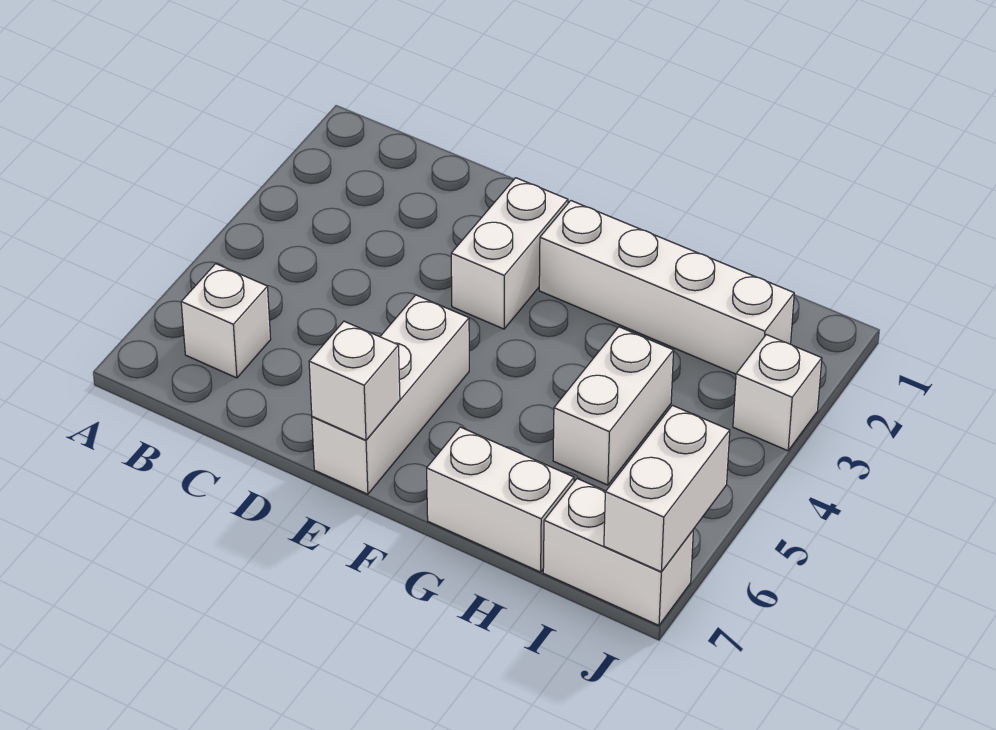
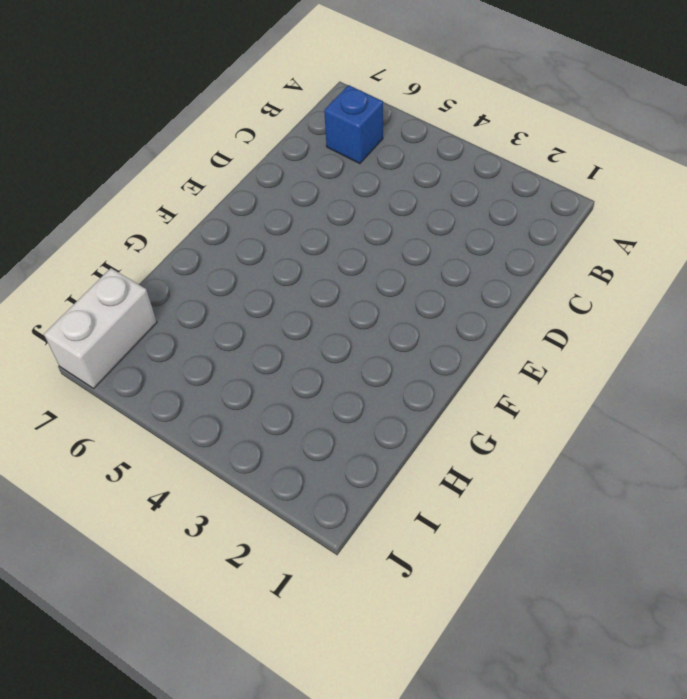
blue 1x1 brick [324,85,383,164] -> white 1x1 brick [181,264,271,378]
none -> white 1x2 brick [451,178,568,329]
none -> white 1x3 brick [312,295,469,494]

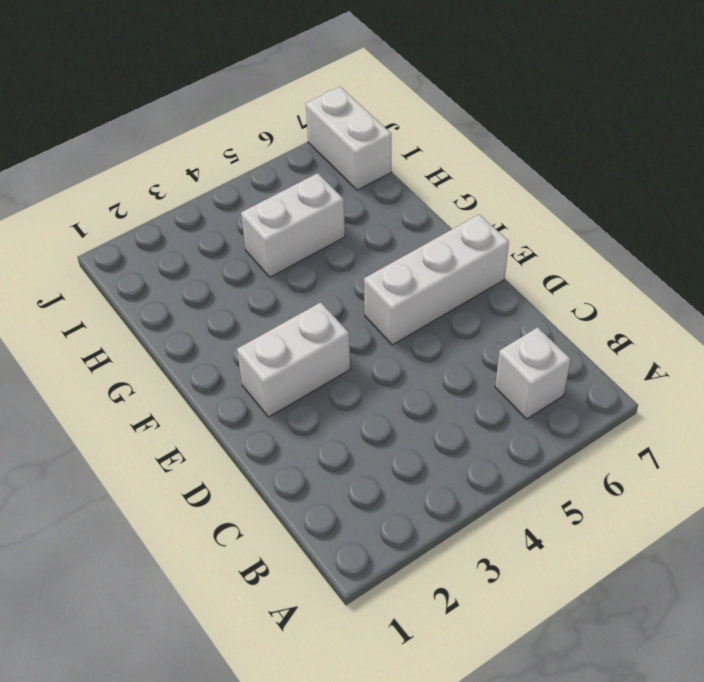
none -> white 1x4 brick [539,201,794,374]
none -> white 1x2 brick [427,427,574,572]

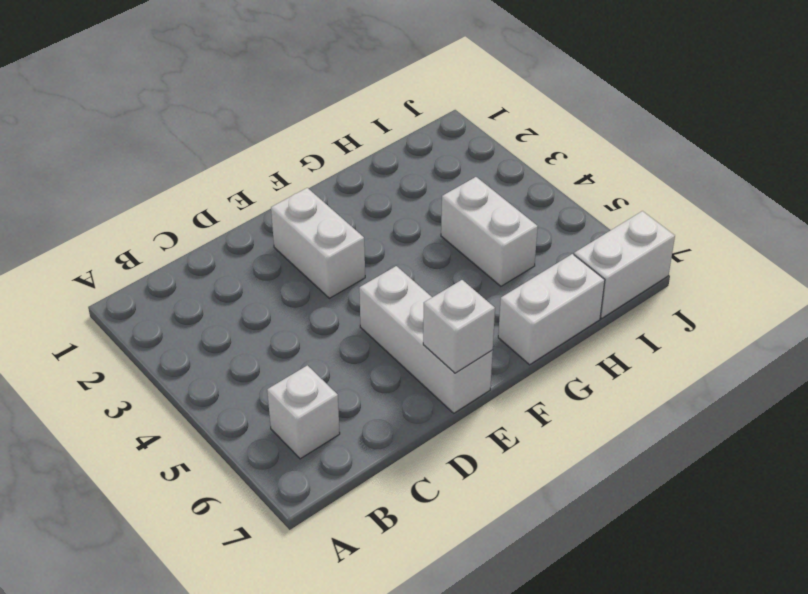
none -> white 1x4 brick [539,201,794,374]
none -> white 1x1 brick [733,335,822,451]

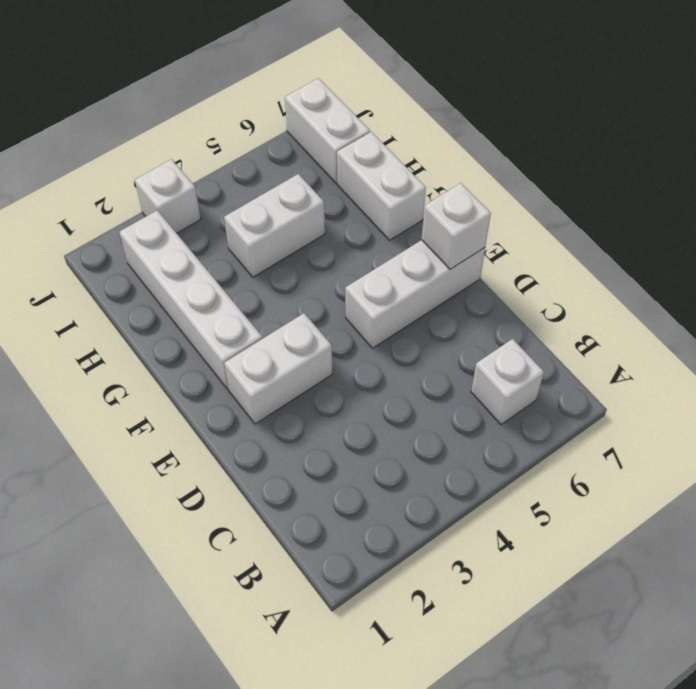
none -> white 1x2 brick [604,405,730,572]

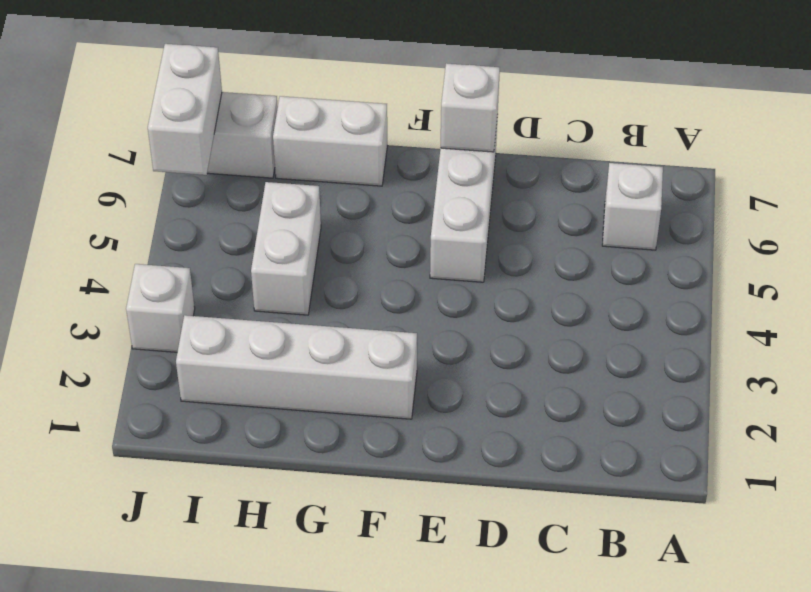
none -> white 1x2 brick [451,178,568,329]

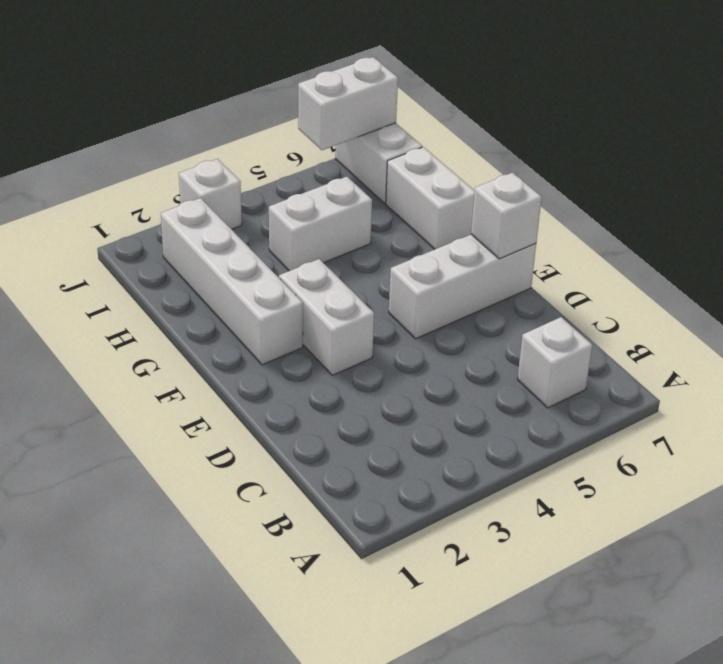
white 1x2 brick [279,259,374,375] -> white 1x2 brick turned to [451,178,568,329]

